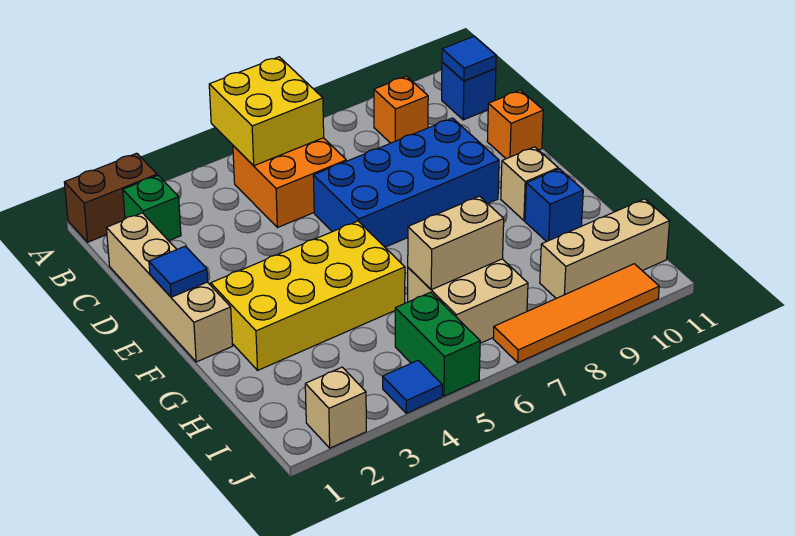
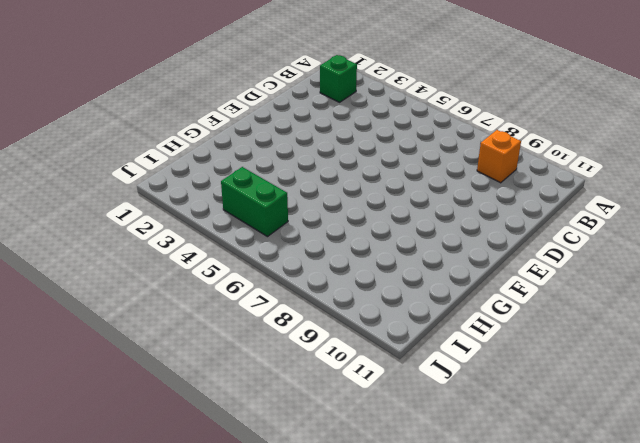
green 1x2 brick [221,167,288,237] -> green 1x2 brick turned to [395,292,480,396]
none -> brown 1x2 brick [64,153,157,242]
none -> orange 2x2 brick [233,138,346,228]
none -> blue 1x1 brick [442,62,496,120]

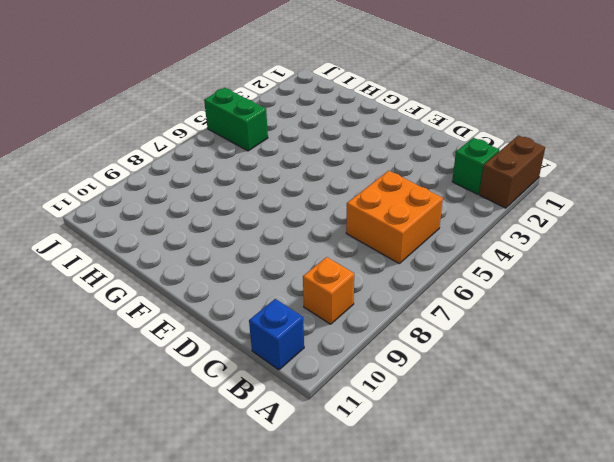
none -> tan 1x4 brick [106,213,233,362]
none -> blue 2x4 brick [313,118,499,247]
none -> orange 1x1 brick [487,90,543,159]

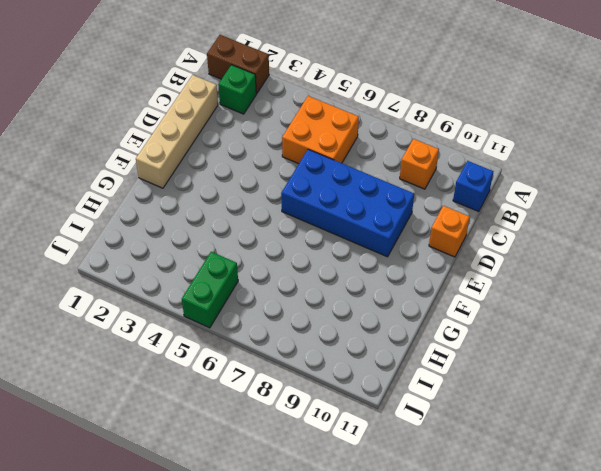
none -> yellow 2x4 brick [211,221,405,370]
none -> tan 1x1 brick [501,147,558,221]
none -> blue 1x1 brick [525,169,583,242]

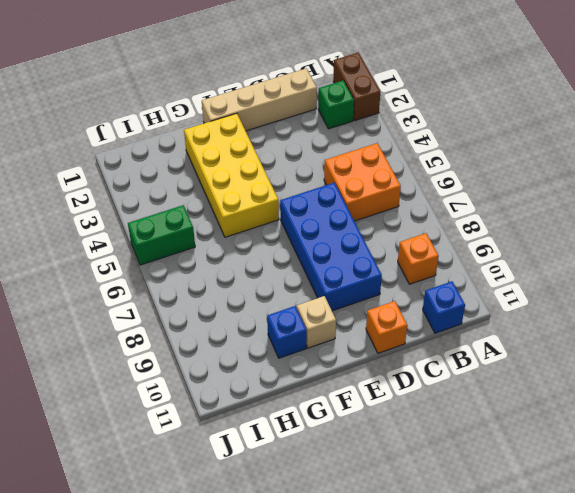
none -> tan 2x2 brick [408,259,528,343]
none -> tan 1x3 brick [540,199,670,298]
none -> tan 1x1 brick [305,367,366,448]

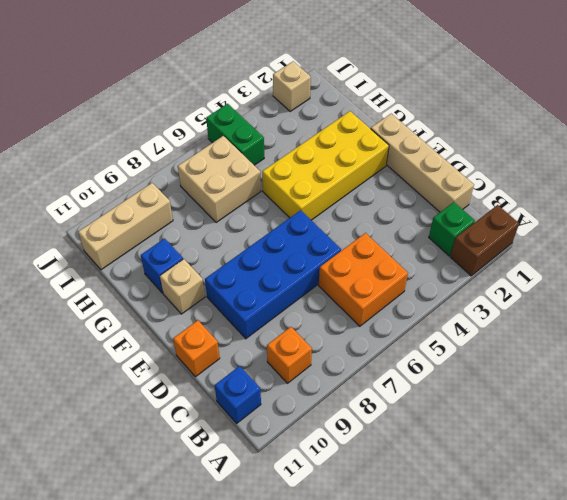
none -> blue 1x1 tile [383,360,442,413]
none -> orange 1x4 tile [493,264,659,363]
none -> yellow 2x2 brick [209,57,324,166]

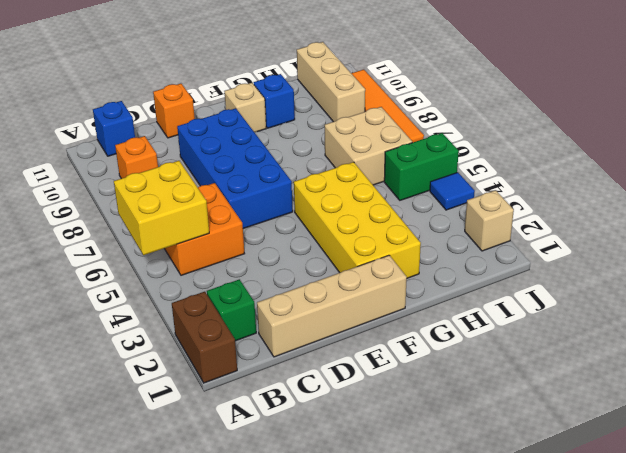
none -> blue 1x1 tile [442,36,496,81]
none -> blue 1x1 tile [149,246,208,297]
none -> tan 1x2 brick [408,196,504,290]

